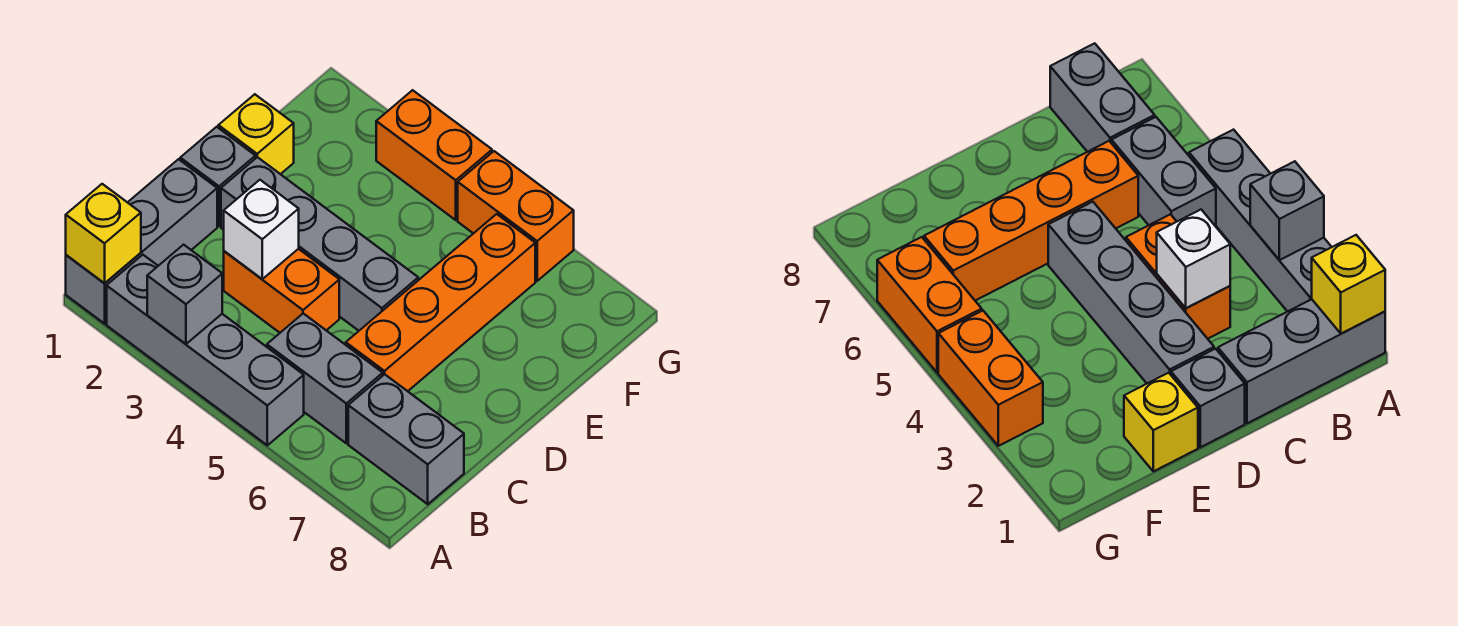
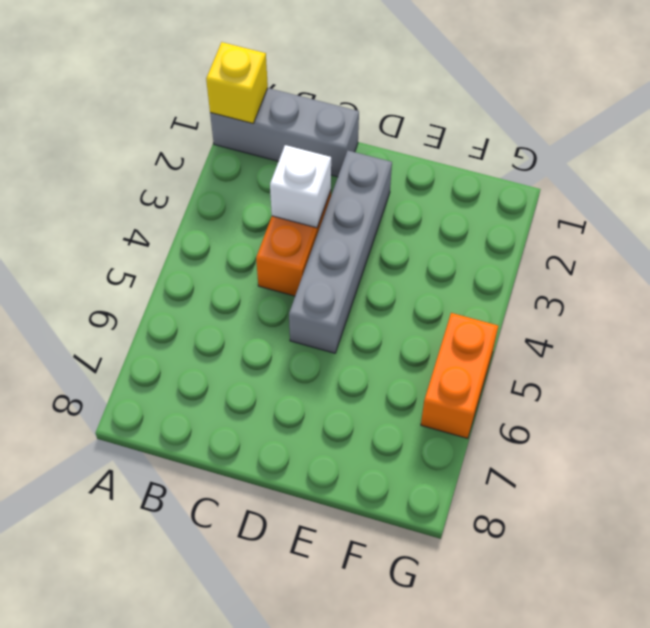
none -> grey 1x4 brick [107,255,304,445]
none -> grey 1x2 brick [267,314,383,443]
none -> grey 1x2 brick [348,374,464,504]

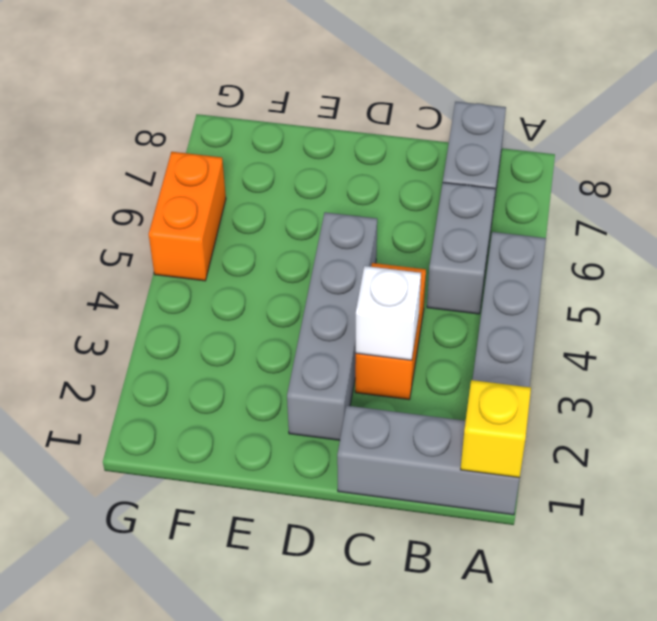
none -> orange 1x4 brick [346,214,535,391]
none -> grey 1x1 brick [180,127,255,226]
none -> yellow 1x1 brick [218,94,294,174]

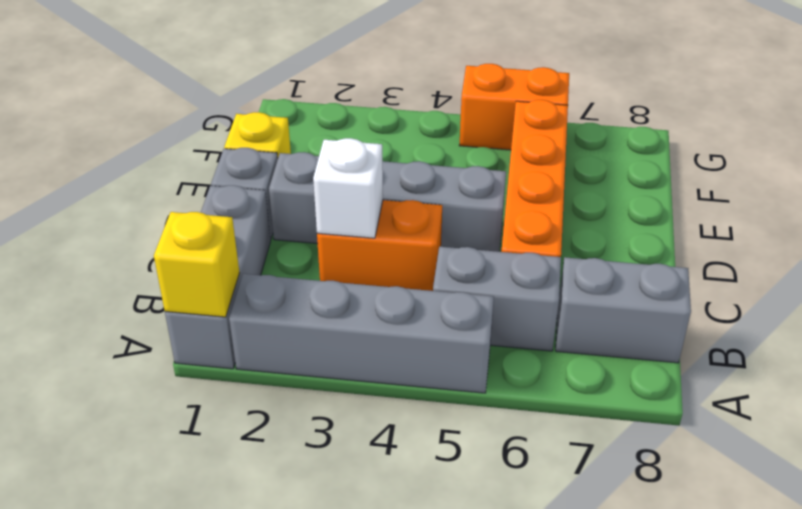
none -> orange 1x2 brick [376,90,492,220]
none -> grey 1x1 brick [147,245,222,344]

